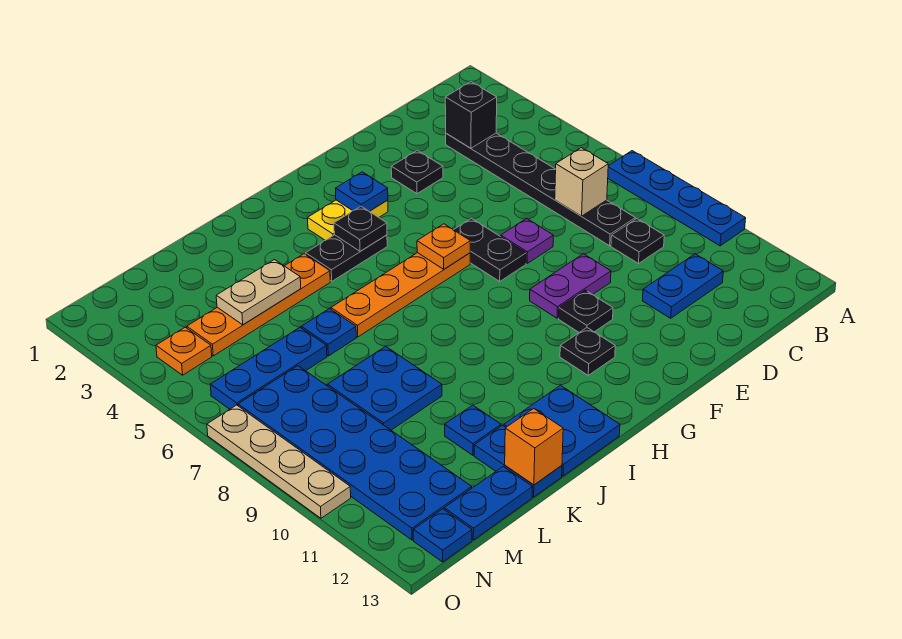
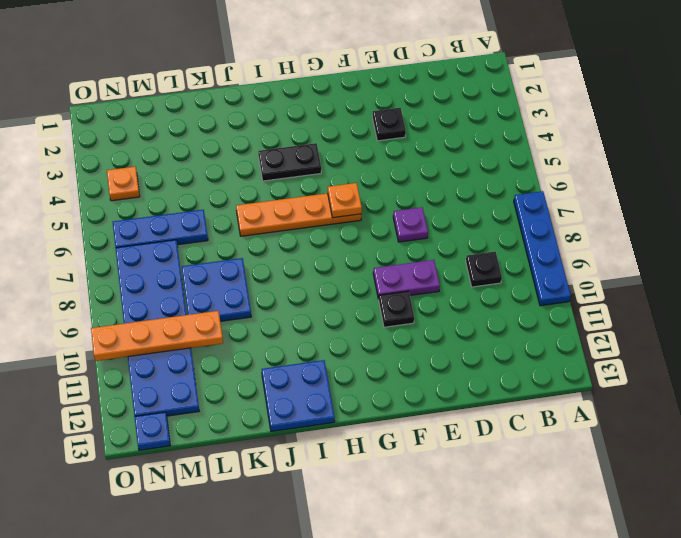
orange 1x4 plate [91,311,223,361] -> orange 1x4 plate moved to [187,254,330,356]
none -> black 1x6 plate [446,133,635,246]
none -> blue 1x2 plate [642,254,723,318]
none -> black 1x2 plate [454,219,526,281]
none -> yellow 1x2 plate [308,200,388,240]

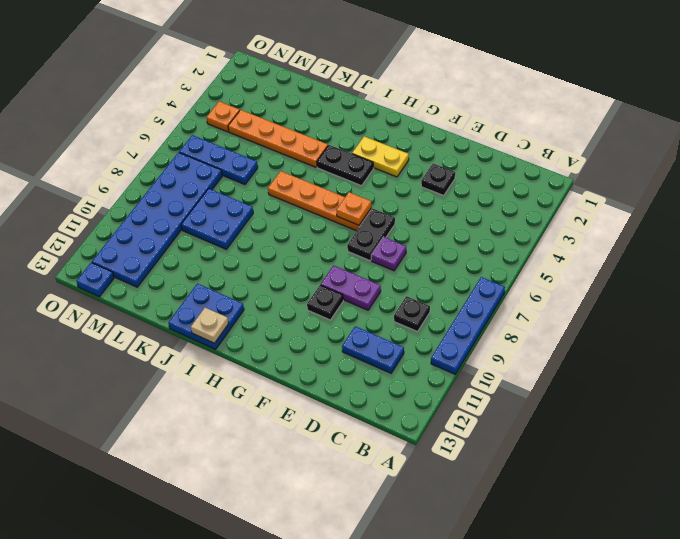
tan 1x1 plate [191,308,229,343] -> none
none -> black 1x6 plate [446,133,635,246]
none -> black 1x1 plate [560,328,615,375]
none -> blue 1x1 plate [302,308,356,356]
none -> blue 1x1 plate [445,405,501,455]

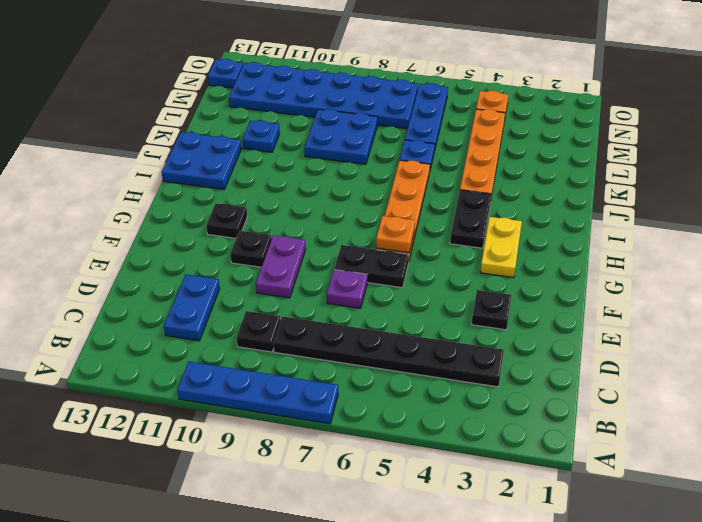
none -> blue 1x2 plate [474,425,562,497]
none -> blue 1x2 plate [444,467,532,540]
none -> tan 1x4 plate [207,405,351,518]
none -> black 1x1 brick [445,82,497,148]

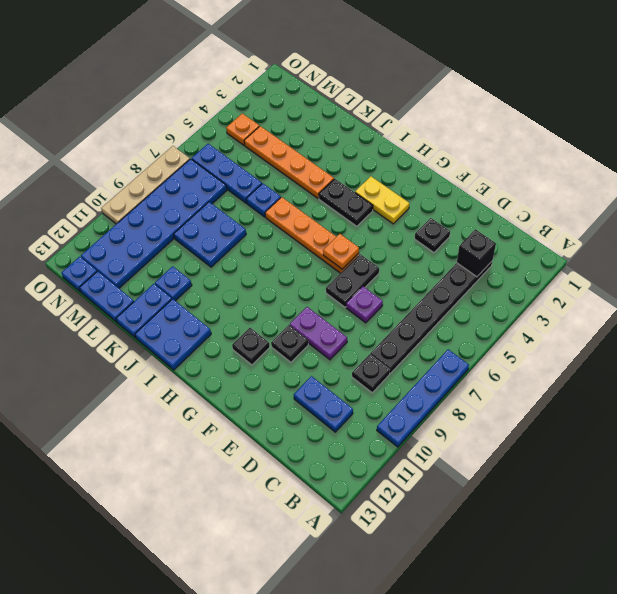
none -> tan 1x1 brick [555,148,608,216]
none -> blue 1x1 plate [336,172,388,211]
none -> black 1x1 plate [334,206,387,251]
none -> tan 1x2 plate [216,260,301,325]

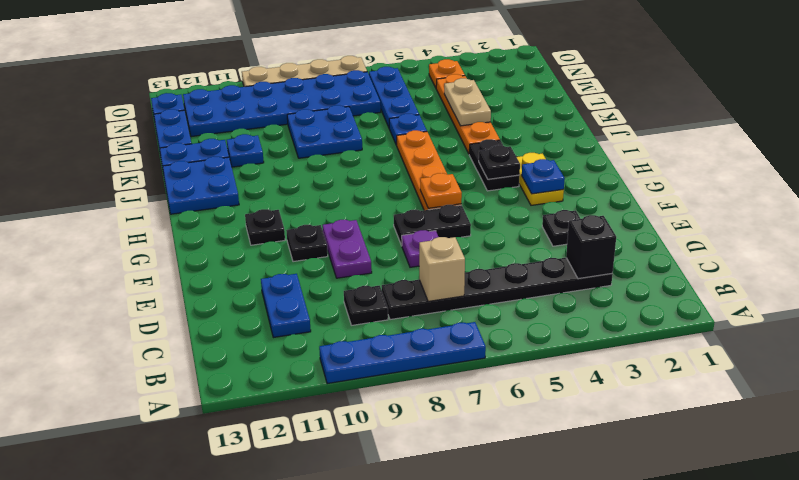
none -> orange 1x1 brick [505,409,563,485]

